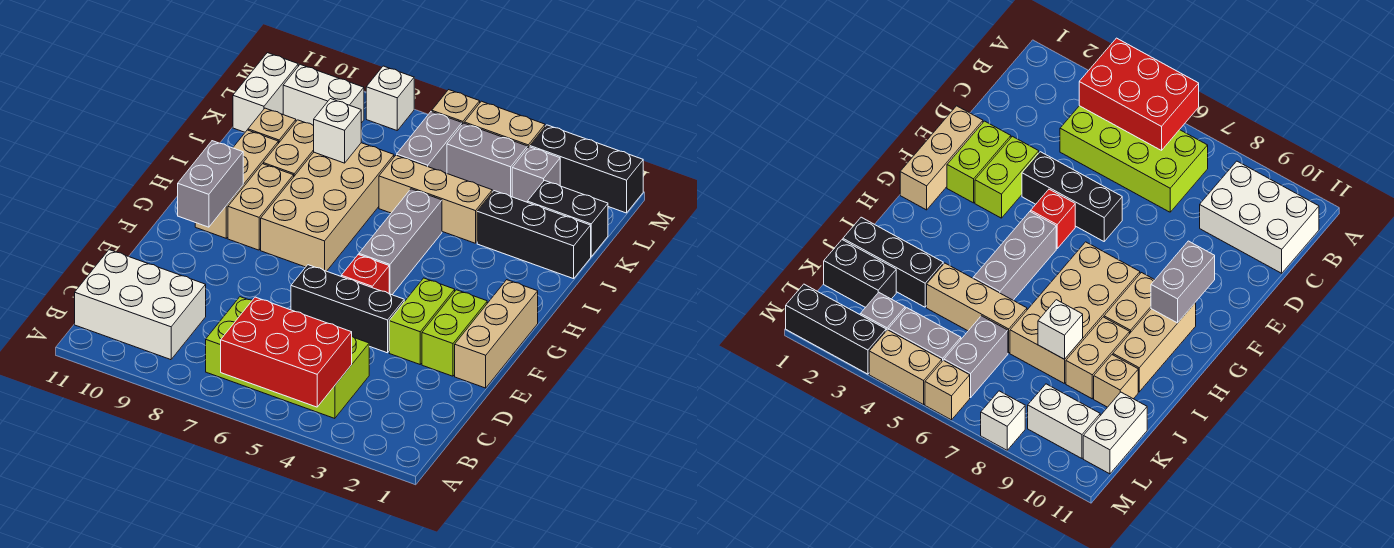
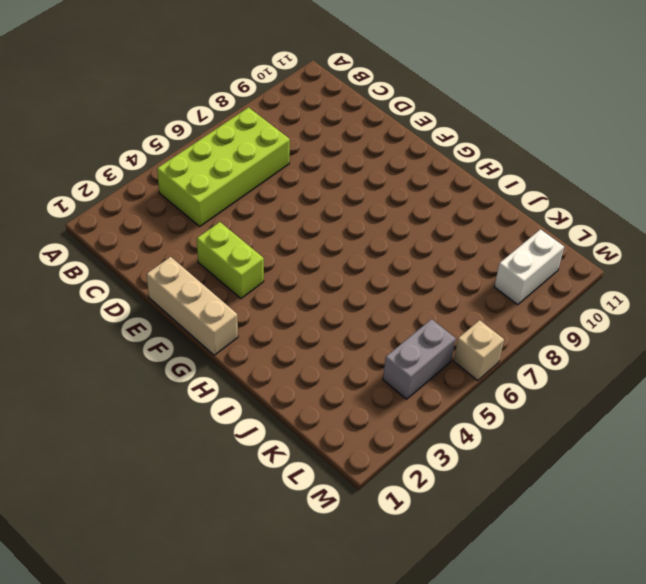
none -> white 2x3 brick [75,250,206,360]
none -> lime 1x2 brick [422,290,487,376]
none -> black 1x3 brick [291,265,404,353]

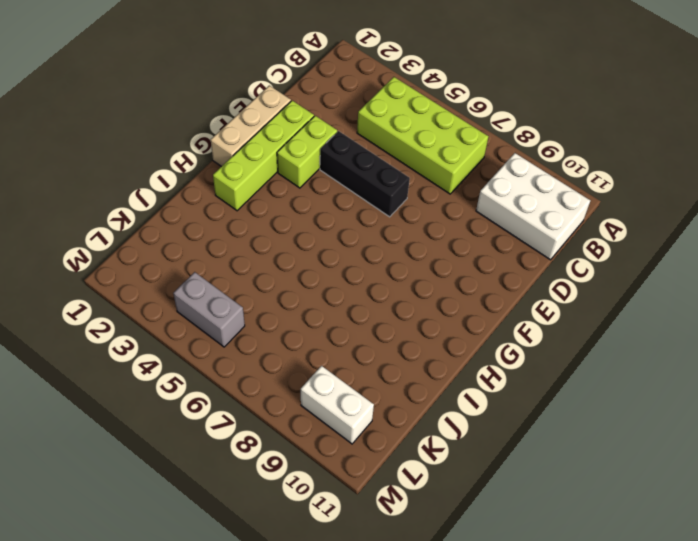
lime 1x4 brick [213,101,314,211] -> lime 1x2 brick [422,290,487,376]
none -> red 1x1 brick [341,255,389,293]
none -> grey 1x3 brick [359,189,442,295]
none -> tan 2x4 brick [261,143,394,271]

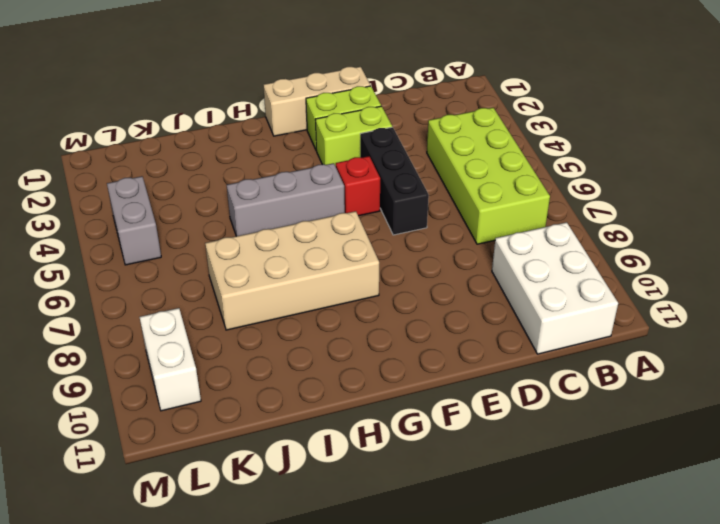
none -> tan 1x2 brick [228,164,294,250]
none -> tan 1x3 brick [195,130,278,238]
none -> tan 1x2 brick [263,120,314,176]

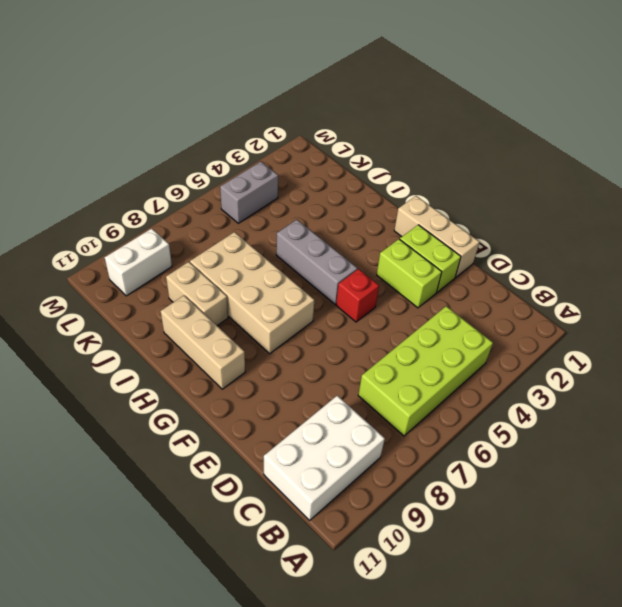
none -> black 1x3 brick [291,265,404,353]
none -> tan 1x2 brick [228,164,294,250]
none -> black 1x3 brick [477,191,591,279]

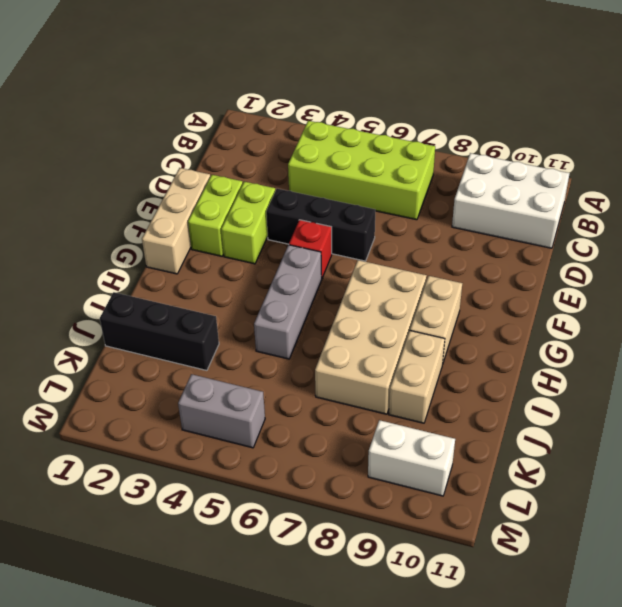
none -> tan 1x3 brick [195,130,278,238]
none -> tan 1x3 brick [379,155,492,243]
none -> tan 1x1 brick [248,108,296,143]

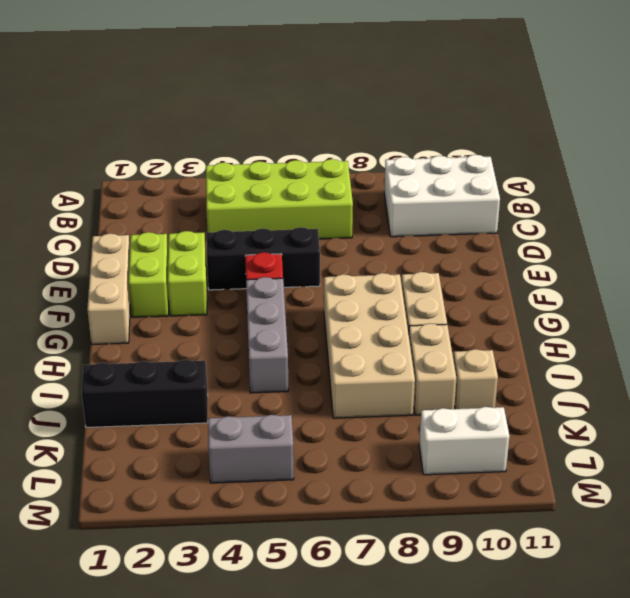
none -> tan 1x3 brick [195,130,278,238]
none -> tan 1x3 brick [379,155,492,243]
none -> black 1x2 brick [527,180,608,257]

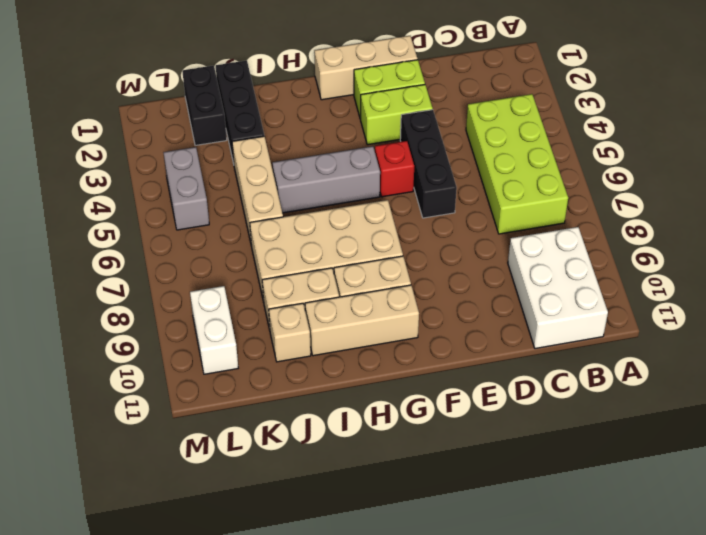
none -> grey 1x2 brick [397,111,462,173]
none -> white 1x2 brick [233,53,298,132]
none -> grey 1x1 brick [512,147,560,202]

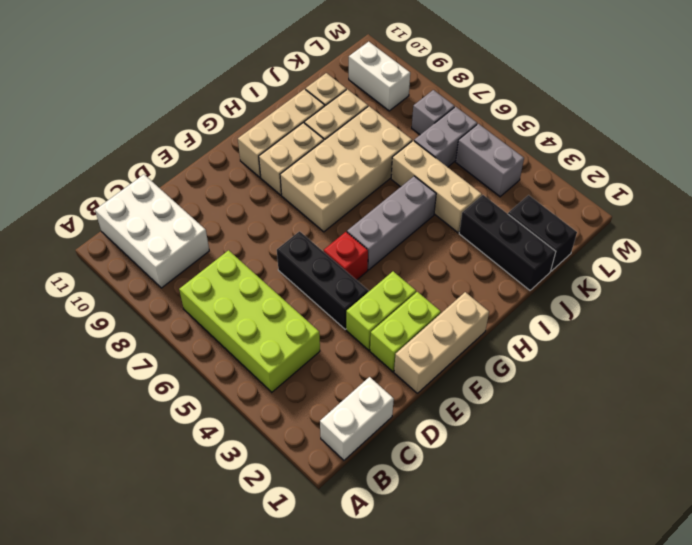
white 1x2 brick [320,377,394,460] -> white 1x2 brick moved to [233,53,298,132]
grey 1x1 brick [412,90,454,135] -> grey 1x1 brick moved to [512,147,560,202]
none -> black 1x3 brick [530,125,643,213]
none -> tan 1x2 brick [464,101,545,147]
none -> tan 1x1 brick [432,90,480,125]

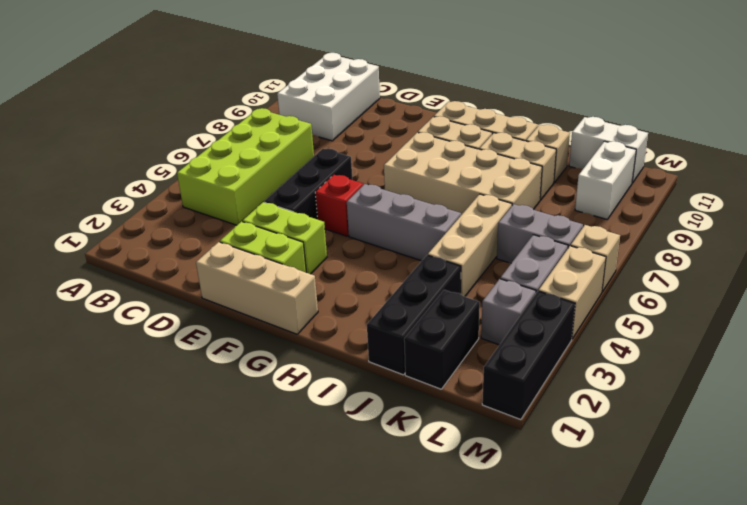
none -> white 1x1 brick [366,66,414,130]
none -> red 2x3 brick [221,297,352,407]
none -> grey 1x2 brick [178,141,243,227]

